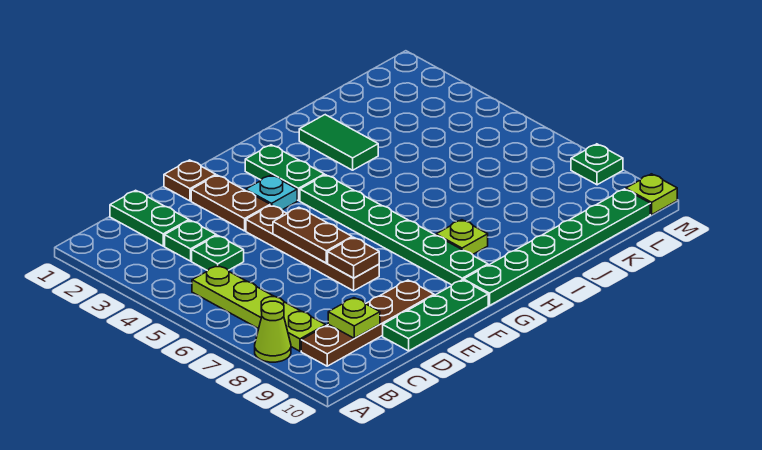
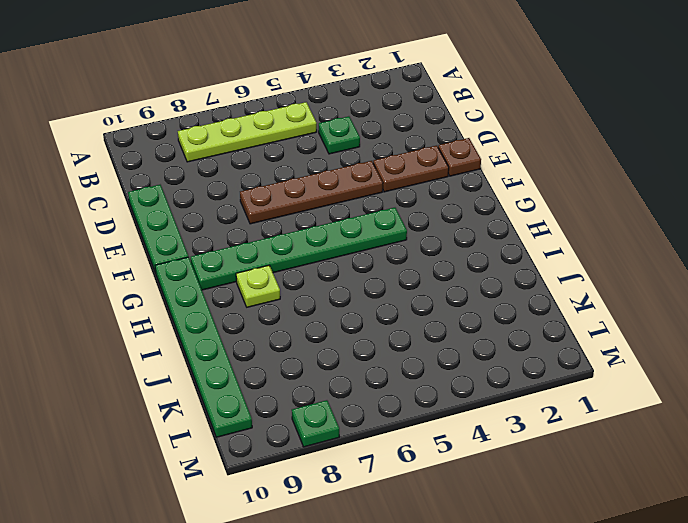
none -> lime 1x1 cone [255,301,291,362]
none -> brown 1x4 plate [301,280,434,366]
none -> green 1x2 plate [110,190,189,246]

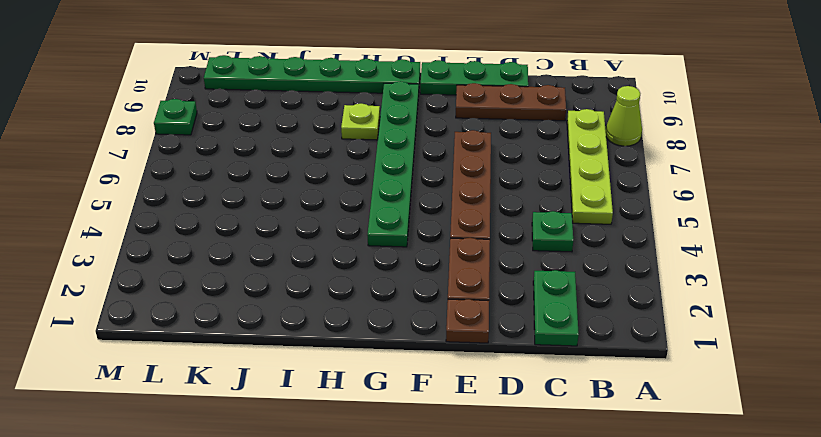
brown 1x3 plate [456,83,566,121] -> brown 1x4 plate [301,280,434,366]
none -> green 1x1 plate [165,220,216,261]
none -> cyan 1x1 plate [246,175,297,210]
none -> green 1x2 plate [245,145,324,201]

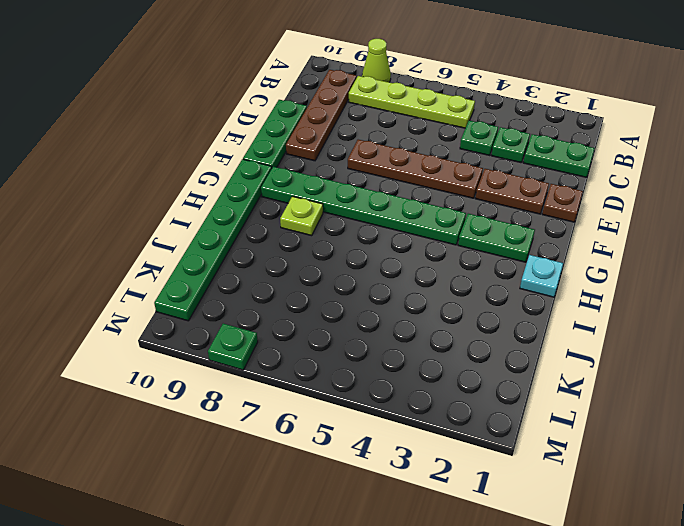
cyan 1x1 plate [520,255,563,297] -> cyan 1x1 plate moved to [246,175,297,210]
none -> green 1x2 tile [299,115,378,170]
none -> lime 1x1 plate [626,174,677,215]
none -> lime 1x1 plate [328,298,380,338]

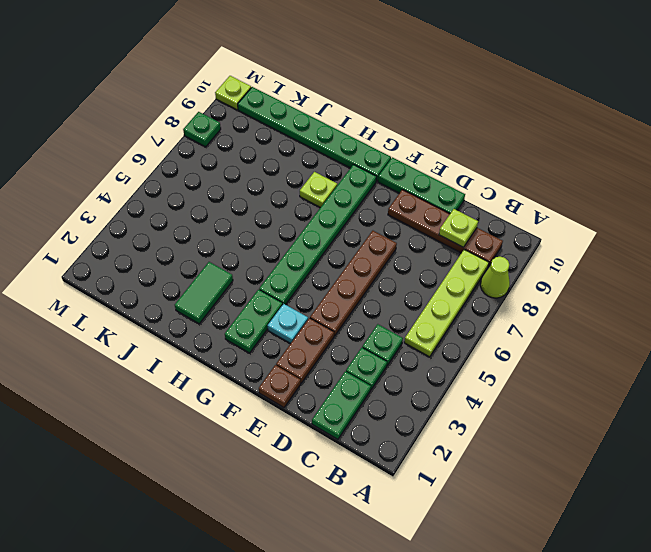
none -> brown 1x2 plate [273,207,352,263]
none -> brown 1x1 plate [328,237,379,278]

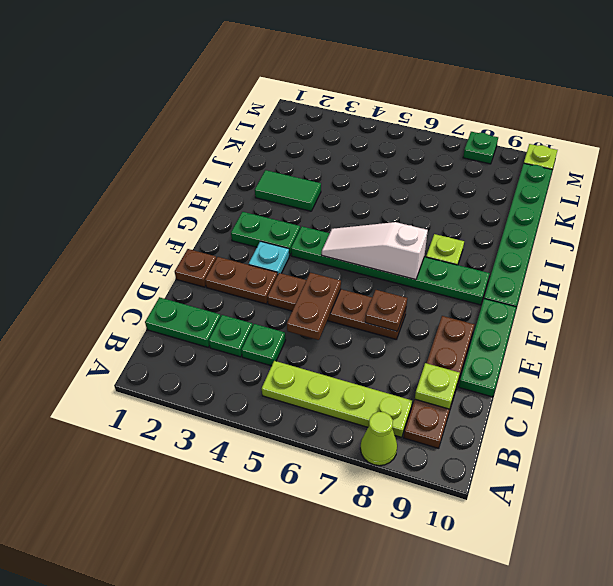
brown 1x2 plate [287,273,341,340] -> brown 1x2 plate turned to [273,207,352,263]
white 1x3 slope [322,222,428,280] -> none

